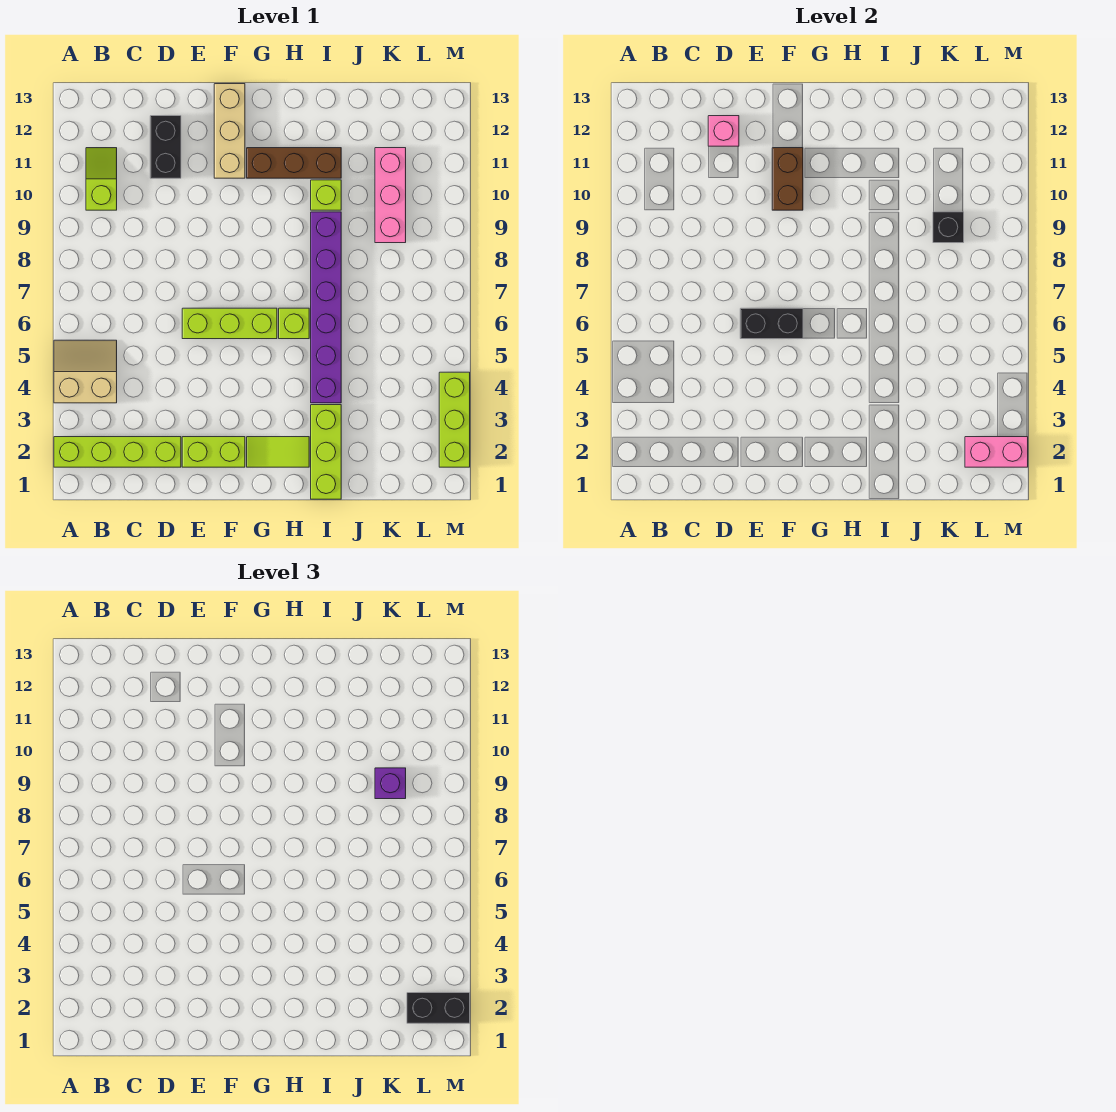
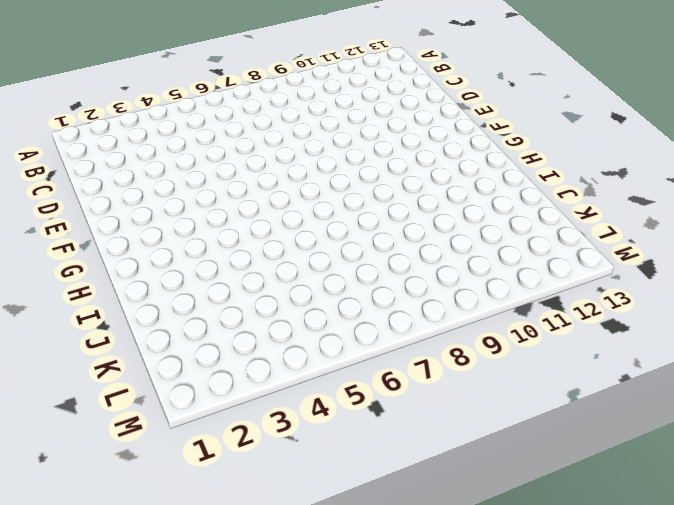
none -> lime 1x4 brick [54,437,181,467]
none -> tan 2x2 slope [54,340,117,403]
none -> lime 1x2 slope [86,148,117,210]

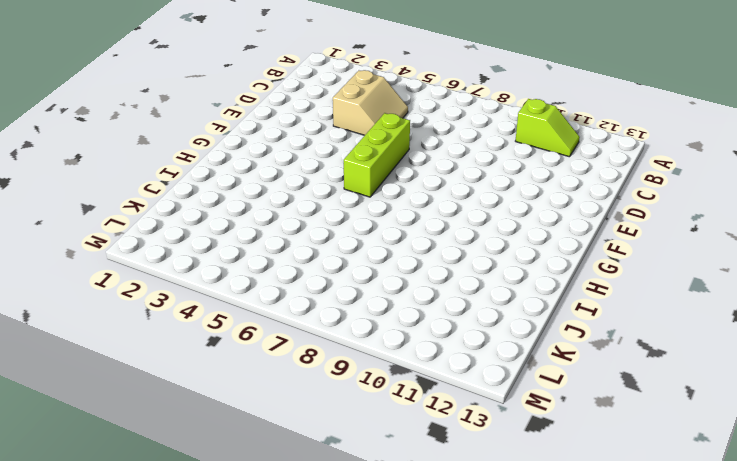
tan 2x2 slope [333,70,408,135] -> tan 2x2 slope moved to [54,340,117,403]
none -> lime 1x4 brick [54,437,181,467]
none -> black 1x2 brick [150,116,181,178]
none -> lime 1x2 brick [182,437,245,467]

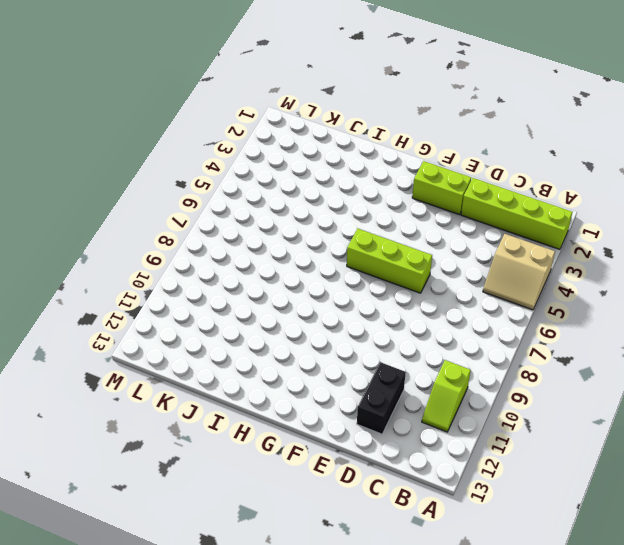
none -> tan 1x3 brick [214,84,245,178]
none -> lime 1x2 tile [247,437,309,467]
none -> brown 1x3 brick [247,148,341,178]

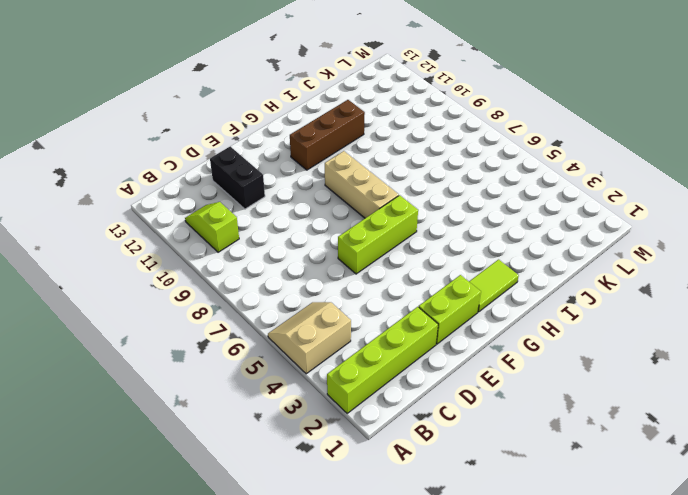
tan 1x3 brick [325,151,399,218] -> tan 1x3 brick moved to [214,84,245,178]
none -> lime 1x1 brick [279,308,309,339]
none -> lime 1x3 brick [311,405,341,499]
none -> purple 1x6 brick [311,212,341,403]

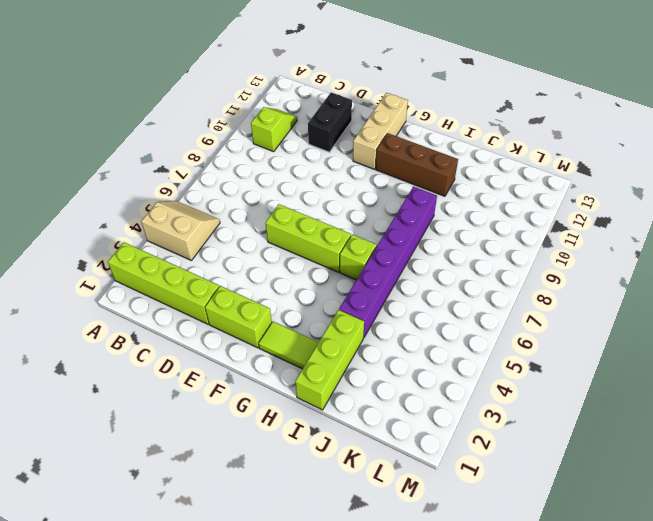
none -> lime 1x1 brick [311,180,341,210]
none -> pink 1x3 brick [375,148,406,243]
none -> lime 1x3 brick [439,372,470,467]

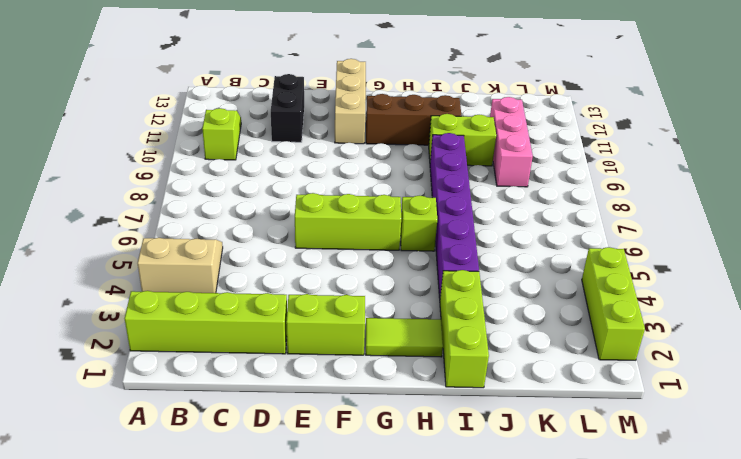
lime 1x2 brick [429,114,496,166] -> lime 1x1 brick [311,180,341,210]
none -> pink 1x1 brick [708,116,739,146]
none -> black 1x2 brick [740,308,803,339]
none -> brown 1x2 brick [772,148,803,210]

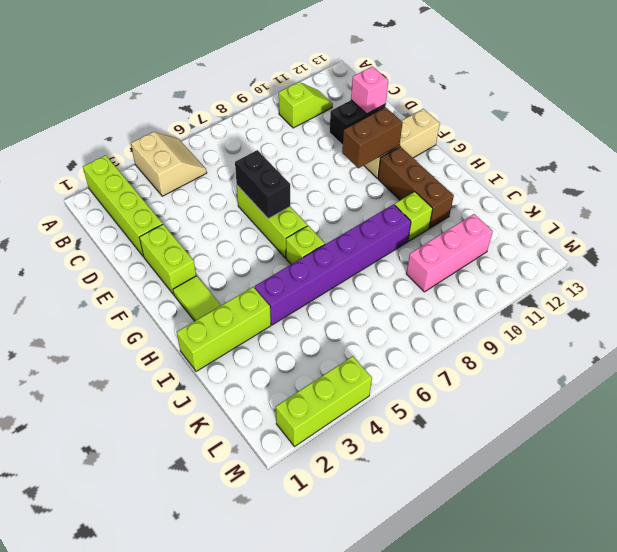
none -> black 1x1 brick [933,212,964,243]
none -> pink 1x2 brick [965,437,1028,467]
none -> purple 1x1 brick [375,768,406,799]

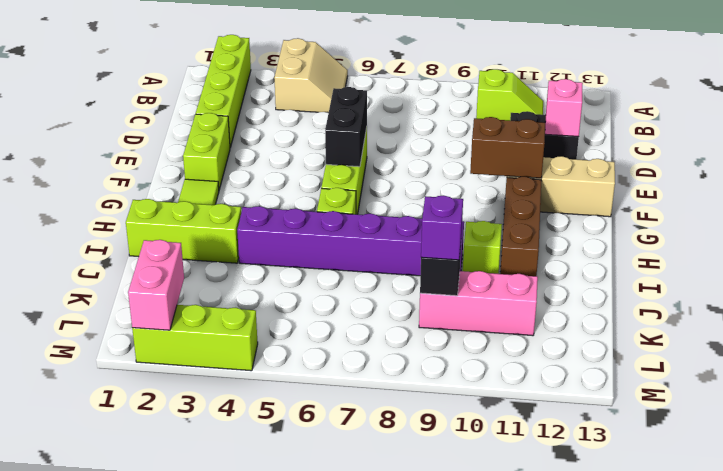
none -> black 1x2 brick [407,993,470,1023]

